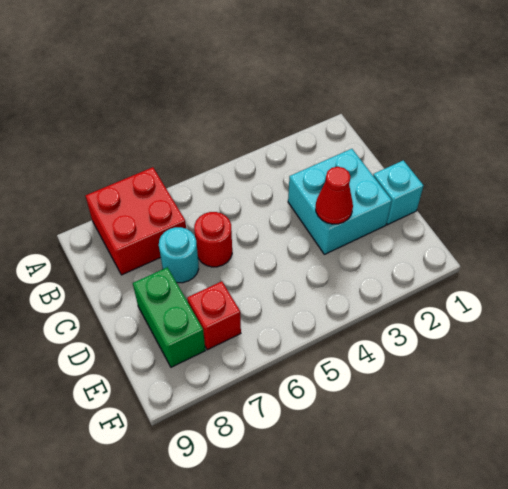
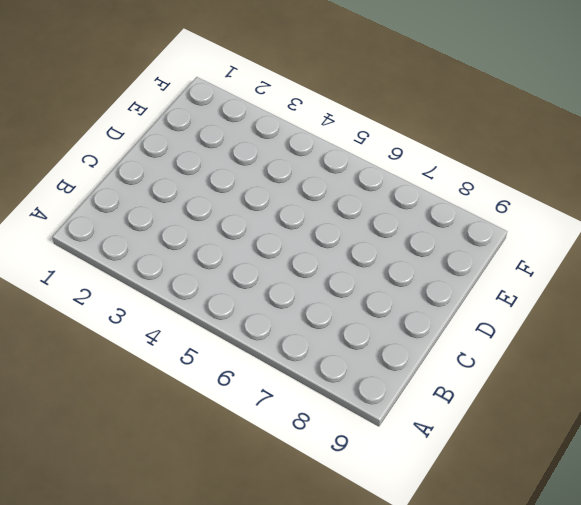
none -> red 2x2 brick [86,167,186,275]
none -> cyan 2x2 brick [288,149,392,254]

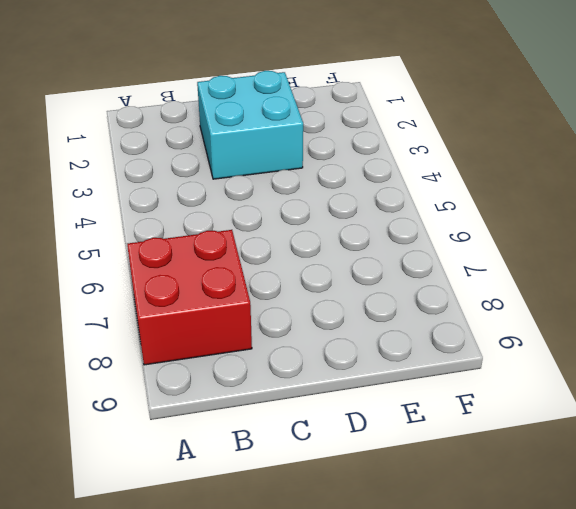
none -> red 1x1 round brick [194,212,232,267]
none -> cyan 1x1 round brick [159,227,199,283]

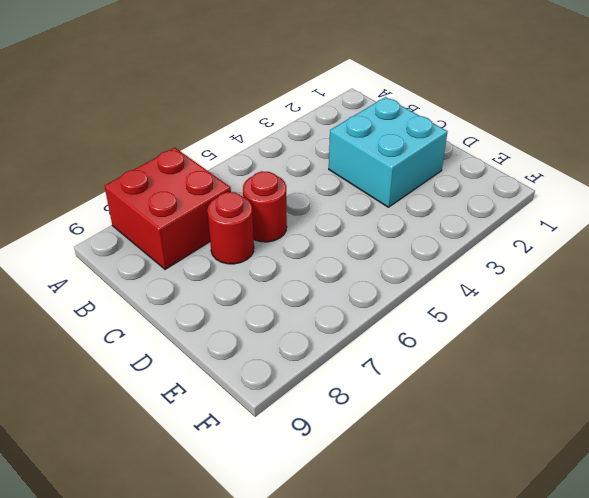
red 1x1 round brick [207,192,254,264] -> cyan 1x1 round brick [159,227,199,283]
none -> cyan 1x1 brick [373,160,424,225]
none -> green 1x2 brick [133,267,205,367]

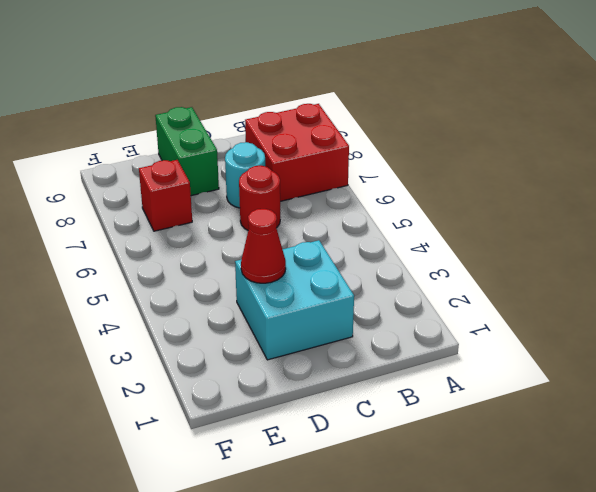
green 1x2 brick [155,107,219,196] -> green 1x2 brick turned to [133,267,205,367]
none -> cyan 1x1 brick [373,160,424,225]

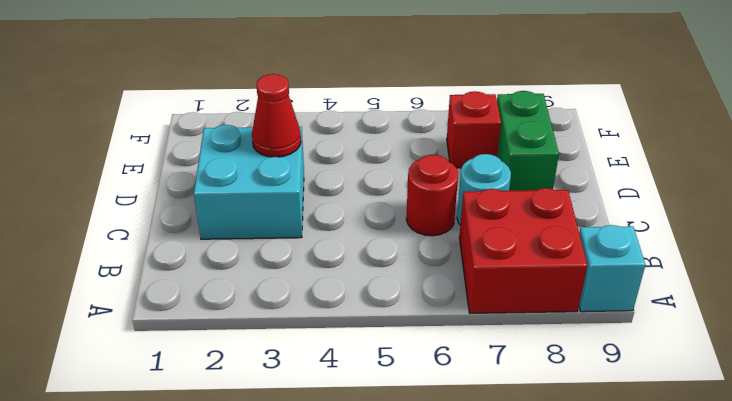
cyan 1x1 brick [579,225,645,312] -> cyan 1x1 brick moved to [373,160,424,225]

